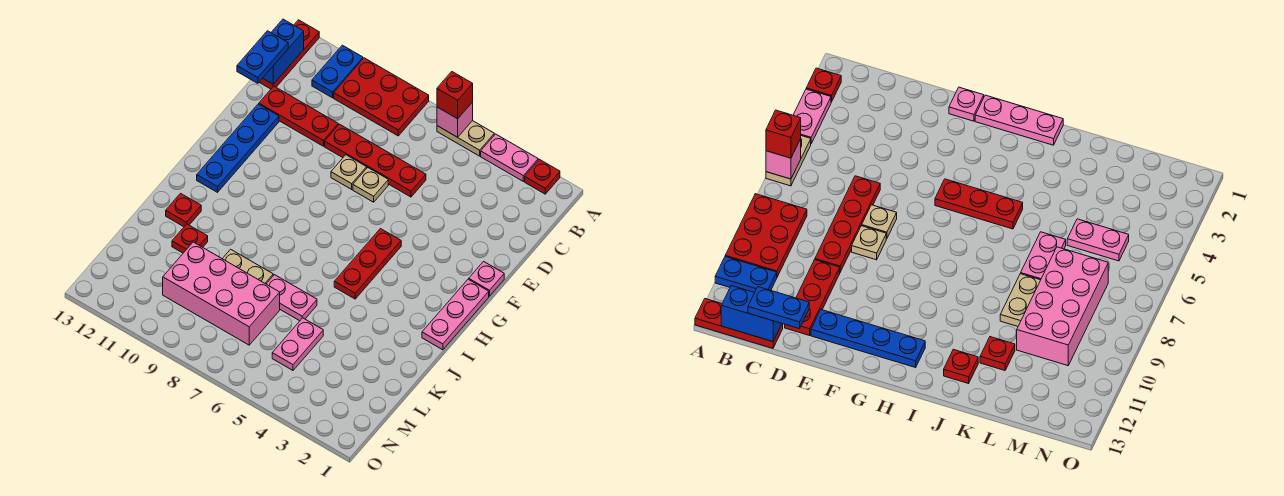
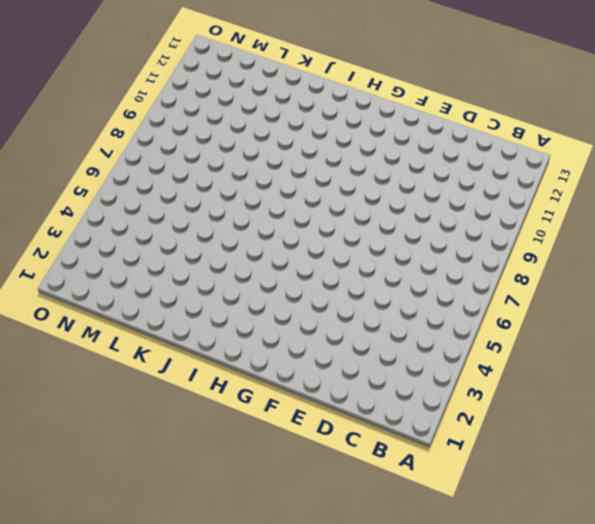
none -> red 1x1 plate [525,159,560,194]
none -> pink 1x2 plate [481,134,538,181]
none -> tan 1x2 plate [437,121,494,156]

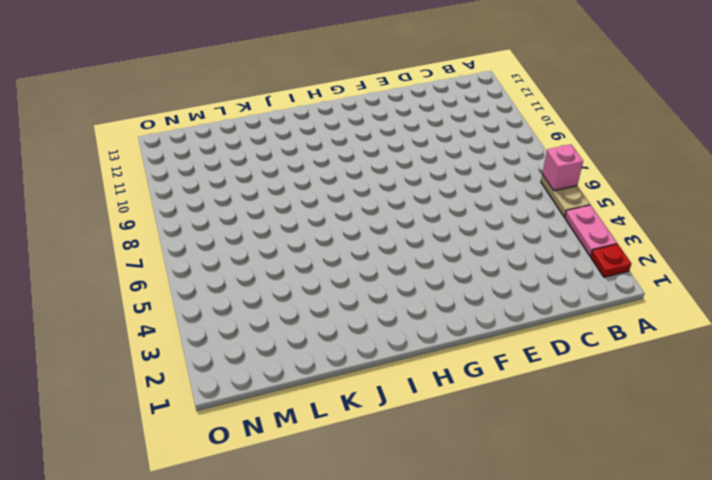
none -> red 2x3 plate [334,58,429,136]
none -> blue 1x2 plate [312,45,363,98]
none -> red 1x3 plate [259,20,319,89]

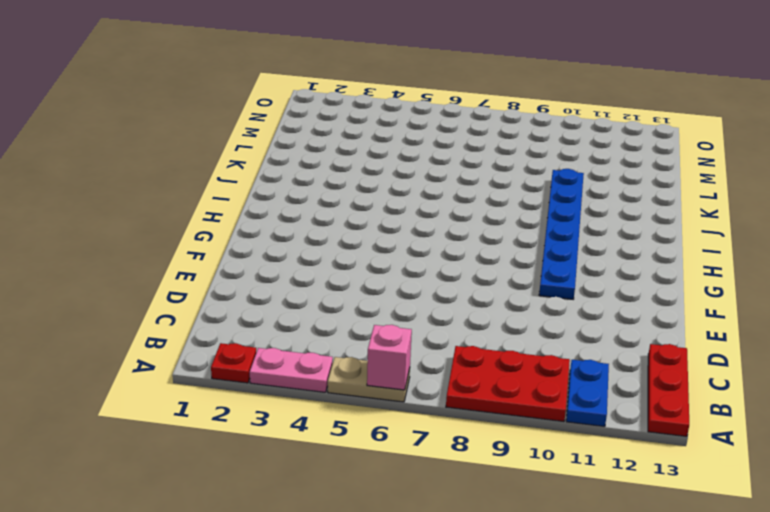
blue 1x6 plate [539,169,584,299] -> none
none -> red 1x4 plate [325,124,426,197]
none -> red 1x3 plate [259,86,338,146]
none -> tan 1x1 plate [353,168,388,202]

